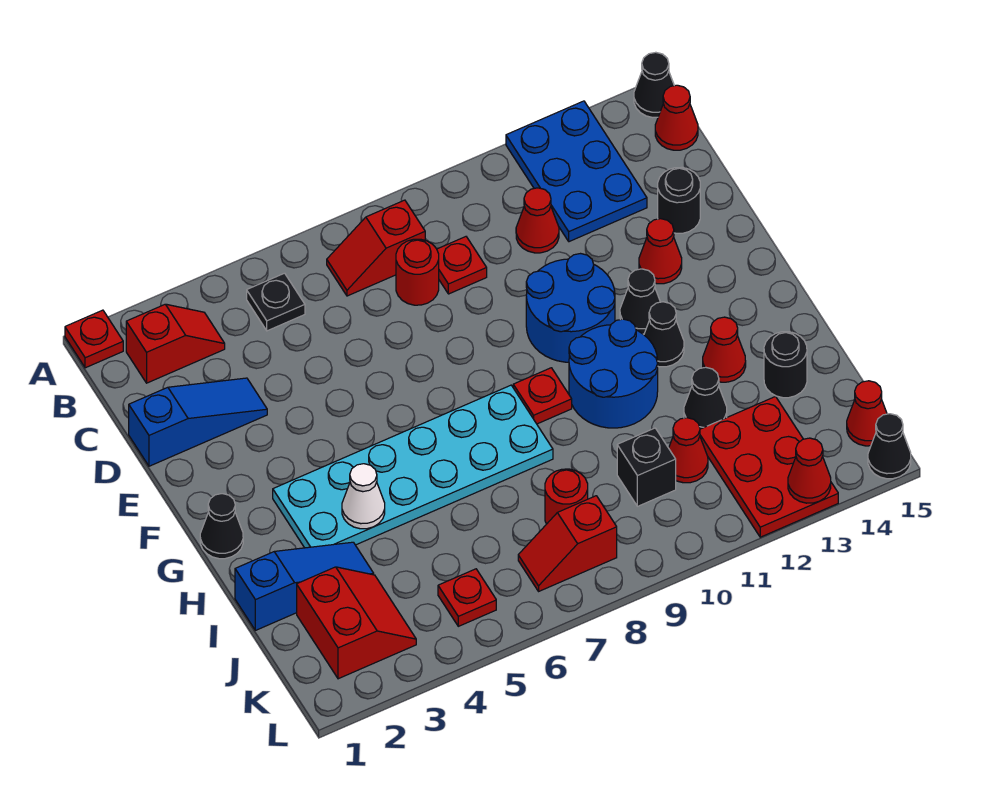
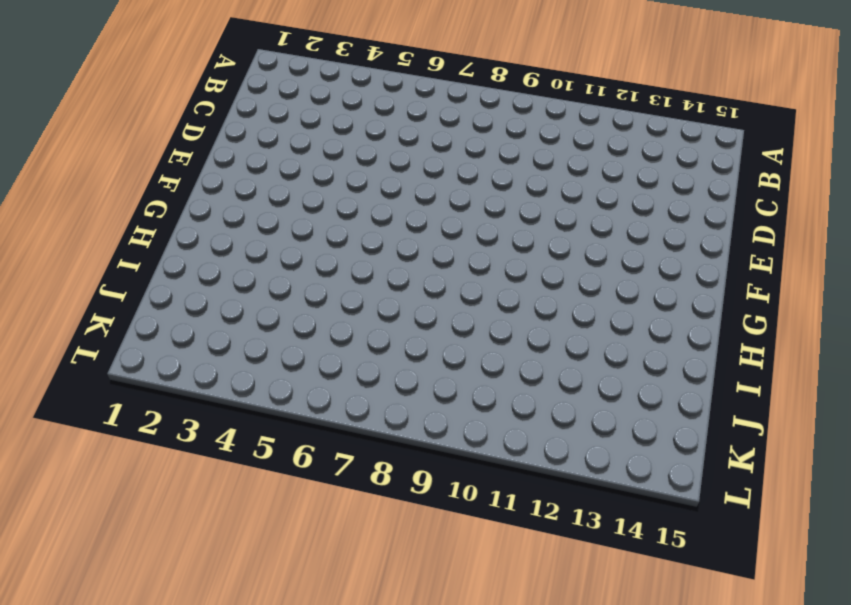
none -> red 1x1 plate [65,310,123,368]
none -> blue 2x3 plate [506,101,647,242]
none -> black 1x1 cone [634,52,674,118]
none -> red 1x2 slope [126,304,225,383]

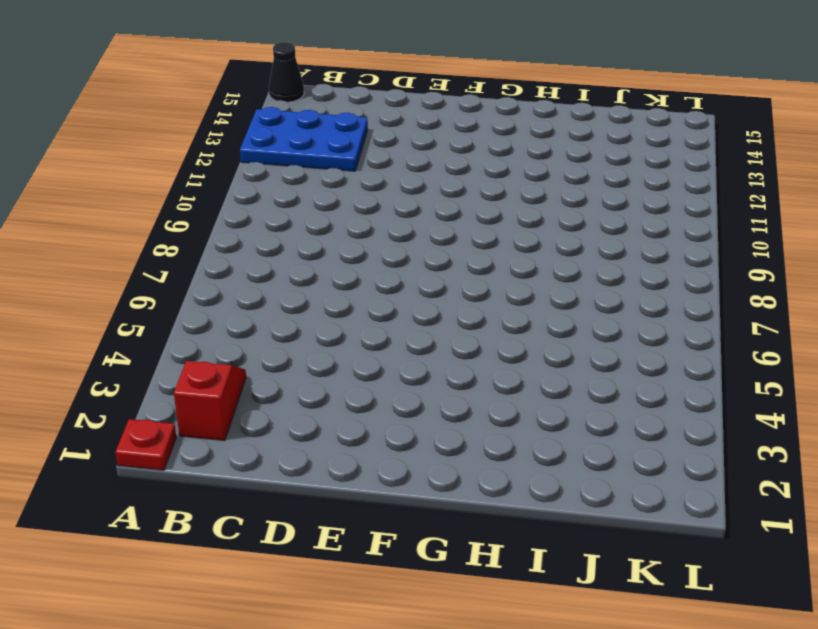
none -> black 1x1 plate [247,273,305,331]
none -> red 1x2 slope [327,200,425,296]
none -> red 1x1 cone [655,85,698,150]
none -> red 1x1 round brick [396,239,439,305]

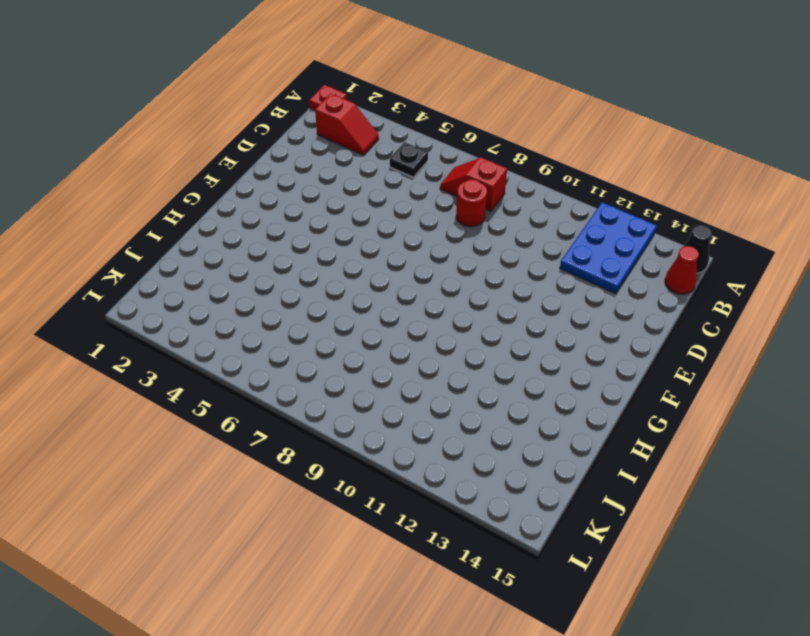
none -> red 1x1 plate [437,237,487,294]
none -> red 1x1 cone [516,188,559,253]
none -> blue 1x3 slope [129,378,267,466]
none -> black 1x1 round brick [658,167,700,233]

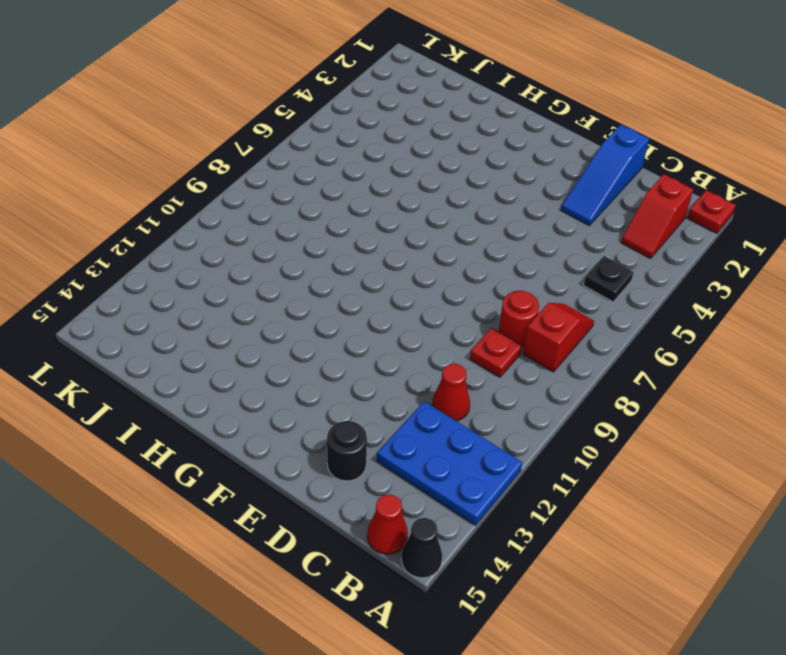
none -> blue 2x2 round brick [526,254,615,362]
none -> red 1x1 cone [639,219,682,284]
none -> black 1x1 cone [620,269,660,334]
none -> black 1x1 cone [200,494,243,559]

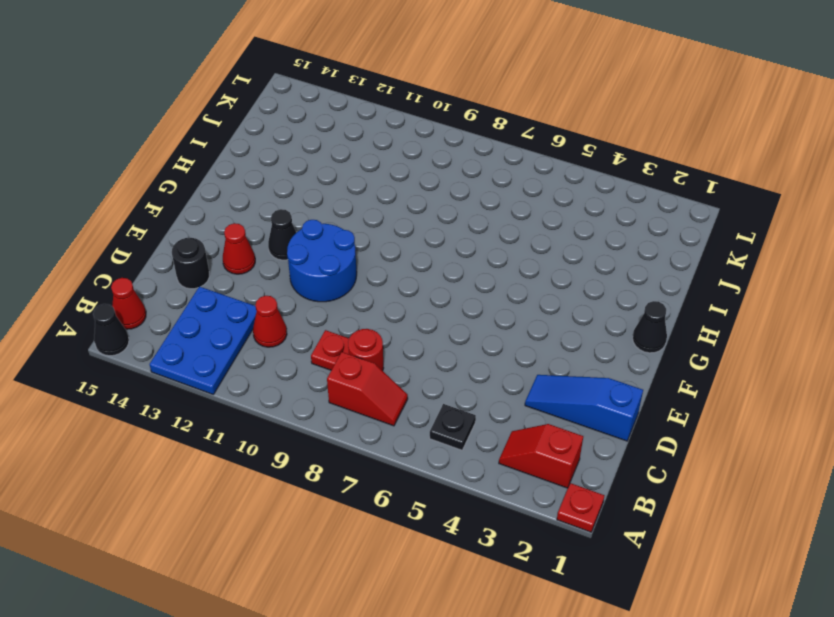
none -> cyan 2x6 plate [273,385,553,548]
none -> red 1x1 plate [513,368,572,424]
none -> blue 2x2 round brick [569,319,658,428]
none -> black 1x1 cone [644,302,684,367]

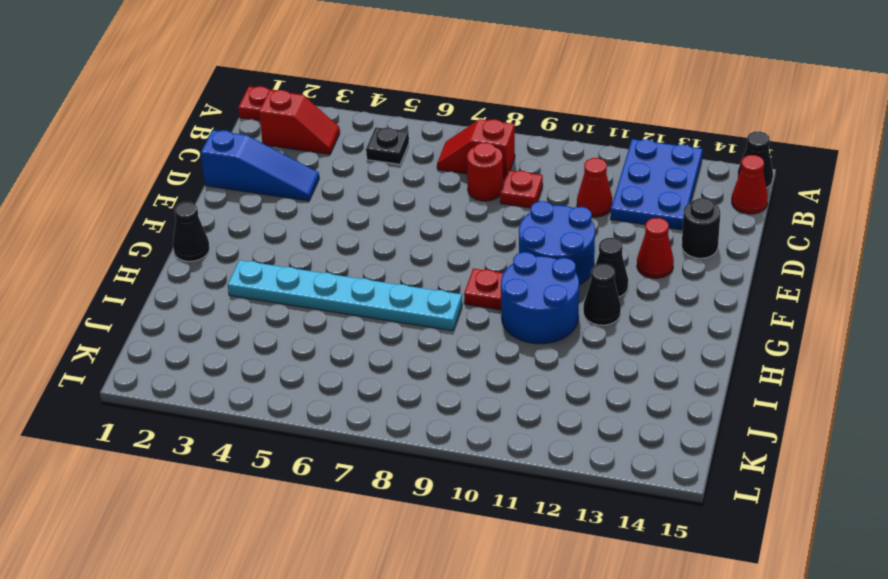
cyan 1x6 plate [228,260,462,331] -> cyan 2x6 plate [273,385,553,548]
none -> red 1x1 cone [703,317,746,382]
none -> blue 1x3 slope [235,542,374,630]
none -> black 1x1 cone [684,367,727,429]
none -> black 1x1 round brick [764,332,807,398]

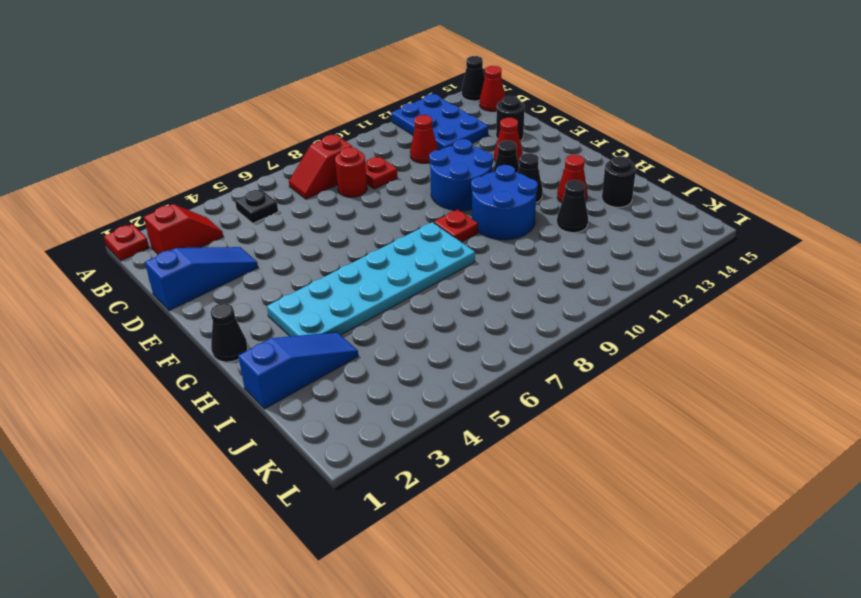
none -> red 2x2 slope [297,567,416,679]
none -> red 1x1 round brick [545,469,588,524]
none -> black 1x1 brick [617,428,676,506]
none -> red 1x1 cone [669,418,708,483]

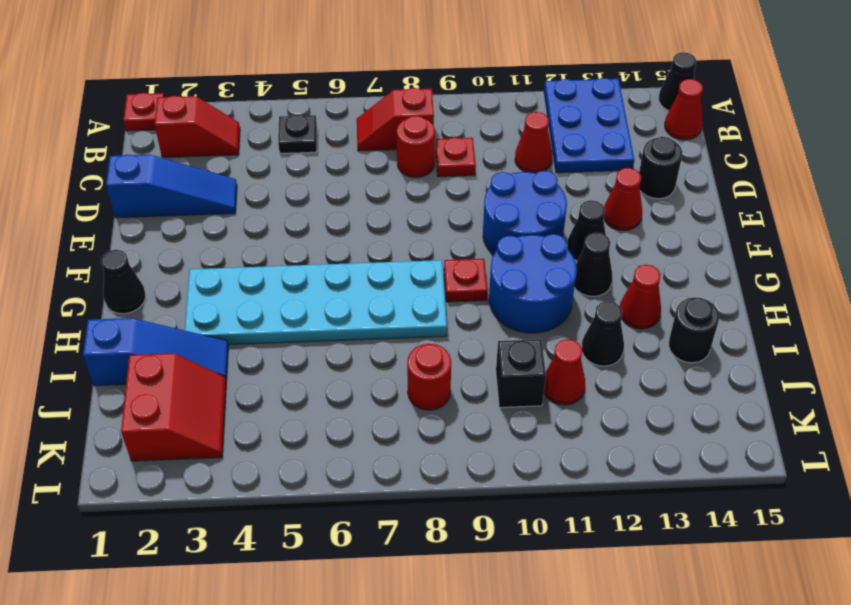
none -> red 2x3 plate [700,397,838,537]
none -> red 1x1 plate [438,569,496,626]
none -> red 1x2 slope [518,496,617,591]
none -> red 1x1 cone [847,381,887,446]

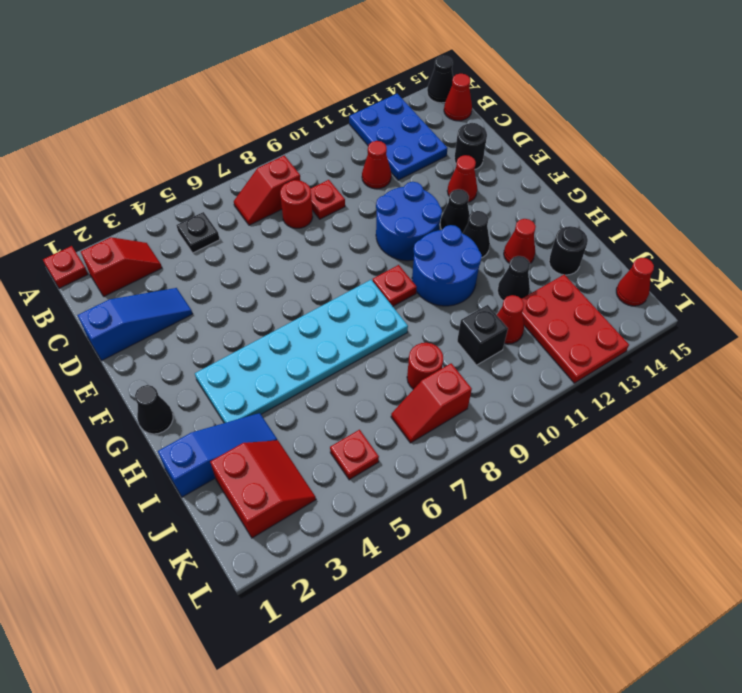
none -> black 1x1 cone [868,414,911,479]
none -> white 1x1 cone [342,464,385,529]
none -> red 1x1 cone [788,438,831,503]

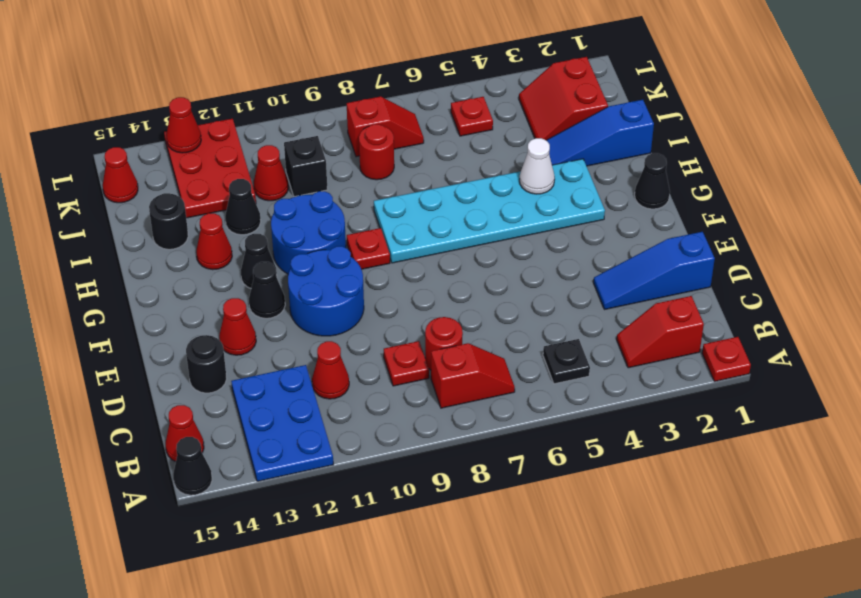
none -> black 1x1 cone [868,414,911,479]

